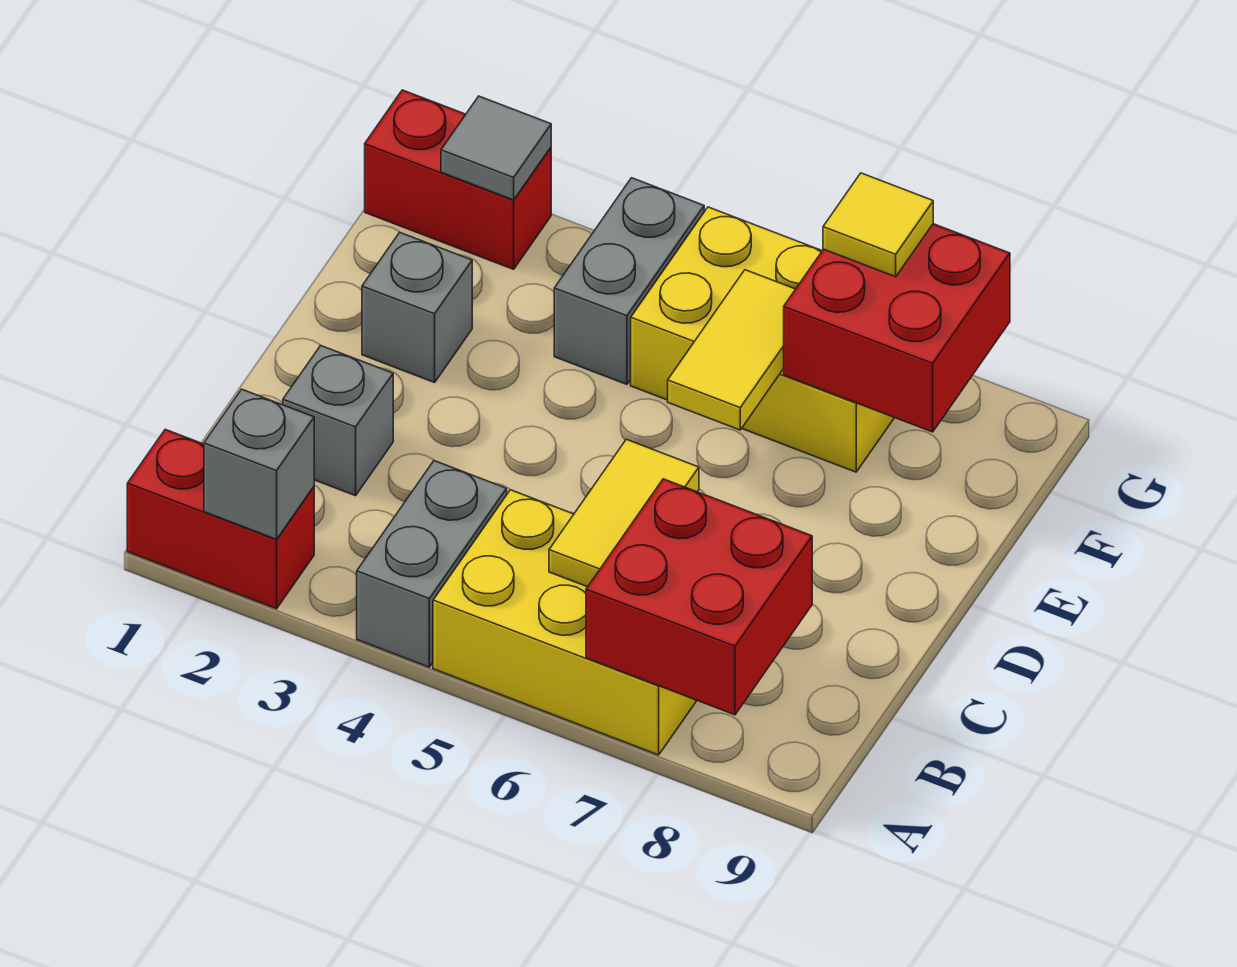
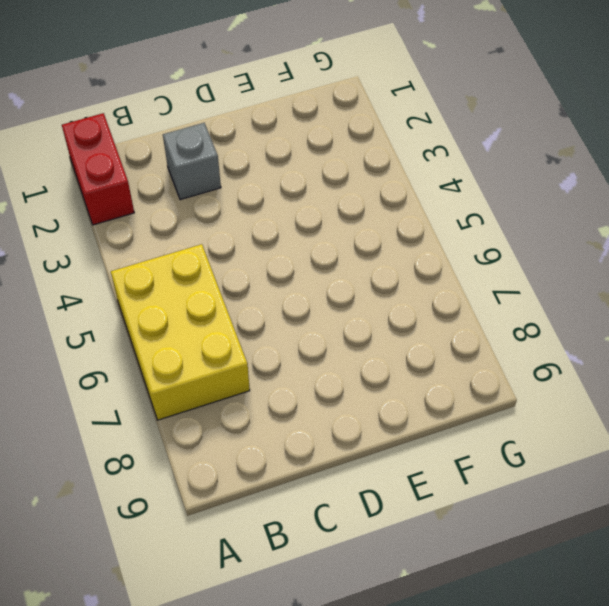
none -> grey 1x2 brick [357,461,507,667]
none -> grey 1x1 brick [362,232,472,382]
none -> grey 1x2 brick [554,178,704,384]

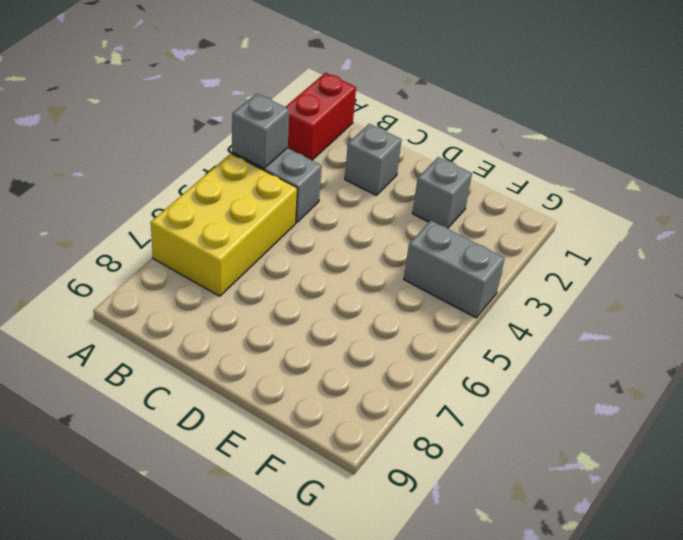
grey 1x1 brick [232,93,289,168] -> grey 1x1 brick moved to [204,389,314,539]
none -> yellow 2x3 brick [631,207,894,472]
none -> red 1x2 brick [365,90,551,269]
none -> red 2x2 brick [586,479,812,715]

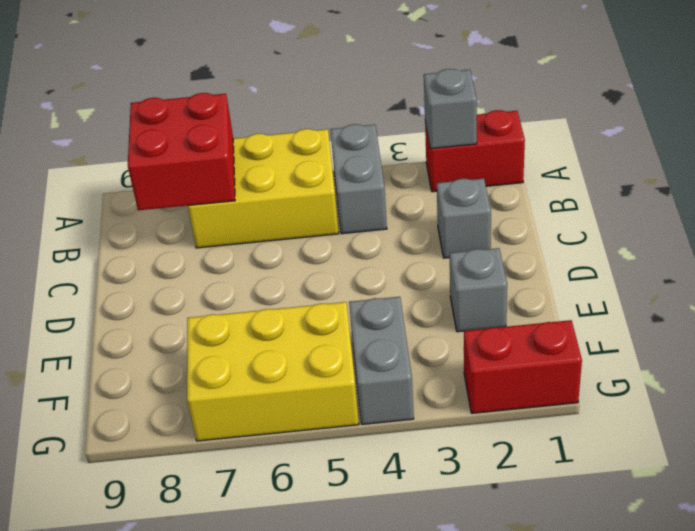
none -> yellow 1x2 tile [549,439,699,587]
none -> yellow 1x2 tile [668,270,795,430]
none -> red 2x2 brick [784,224,1010,432]

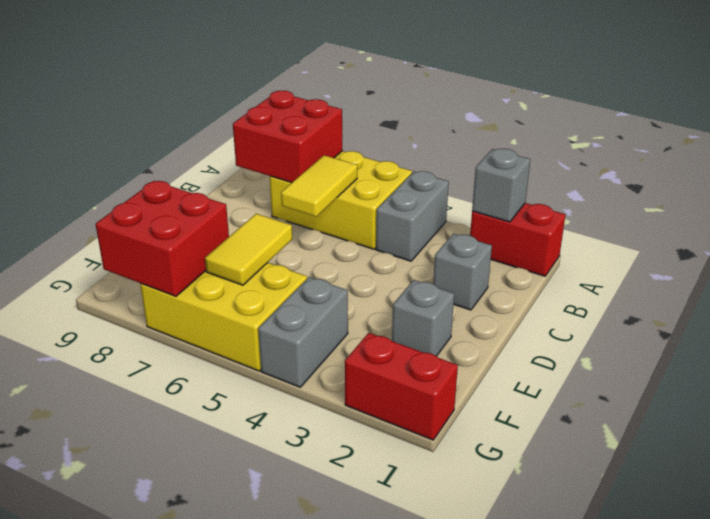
none -> grey 1x1 tile [441,96,551,200]
none -> yellow 1x1 tile [823,173,933,277]

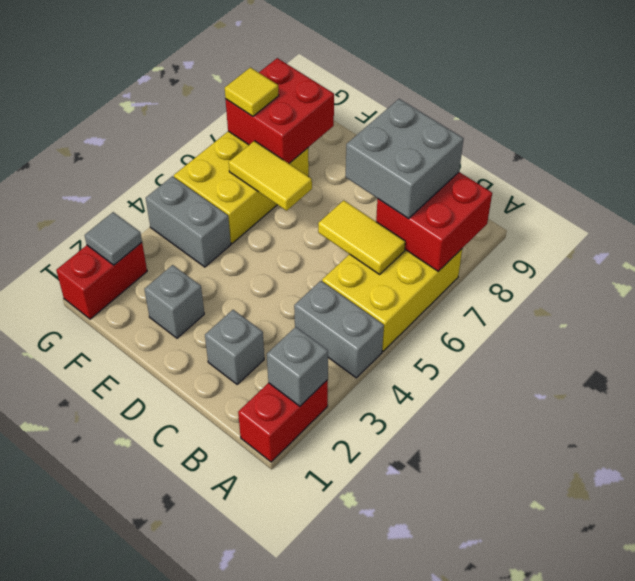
grey 2x2 brick [346,99,464,219] -> none

